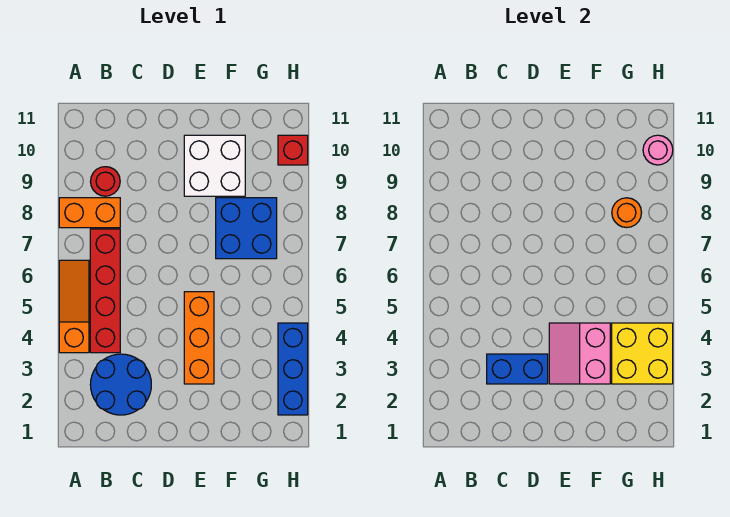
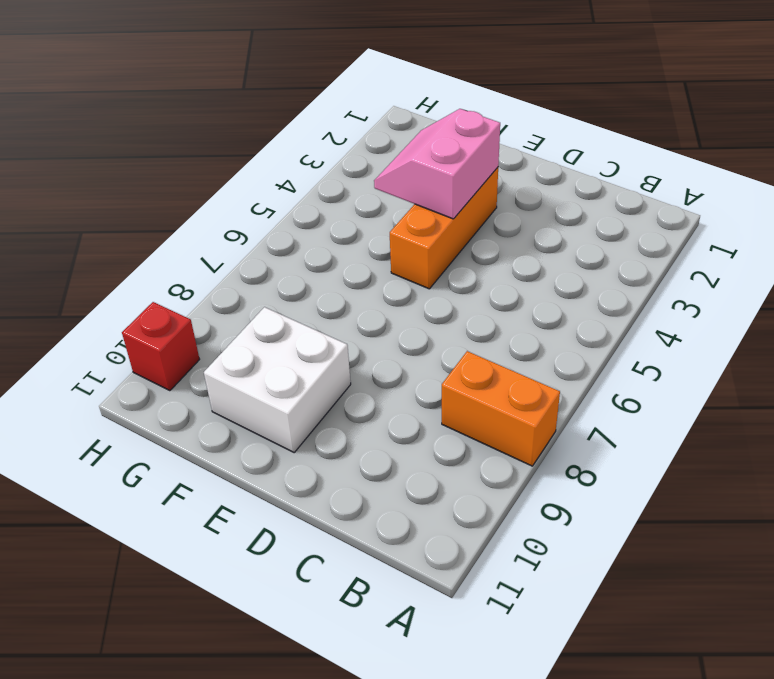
pink 2x2 slope [374,109,500,219] -> pink 2x2 slope turned to [549,323,610,384]
none -> orange 1x3 slope [59,260,89,353]
none -> blue 2x2 round brick [90,354,151,415]
none -> red 1x4 brick [90,229,120,353]

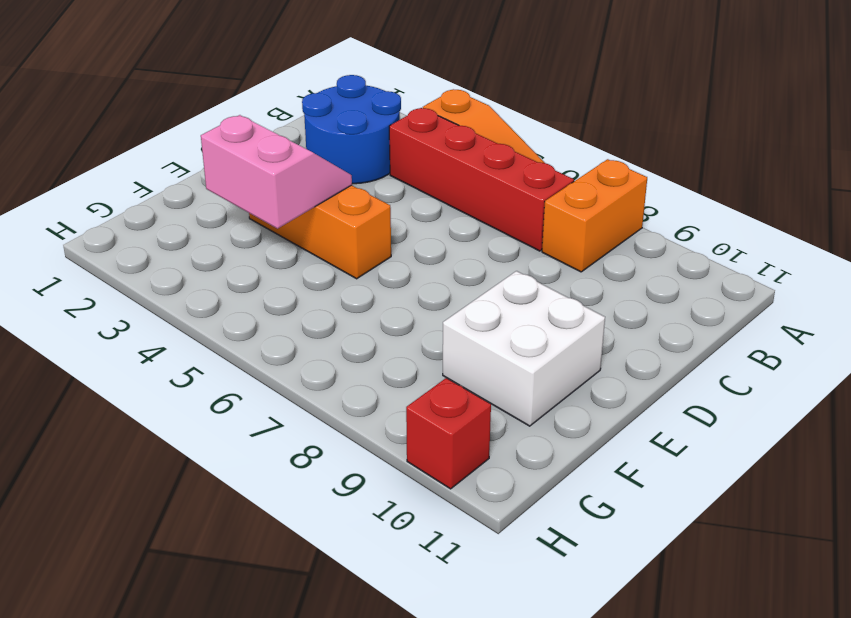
none -> red 1x1 round brick [91,167,120,196]
none -> blue 2x2 brick [216,198,277,259]
none -> blue 1x3 brick [278,323,308,415]

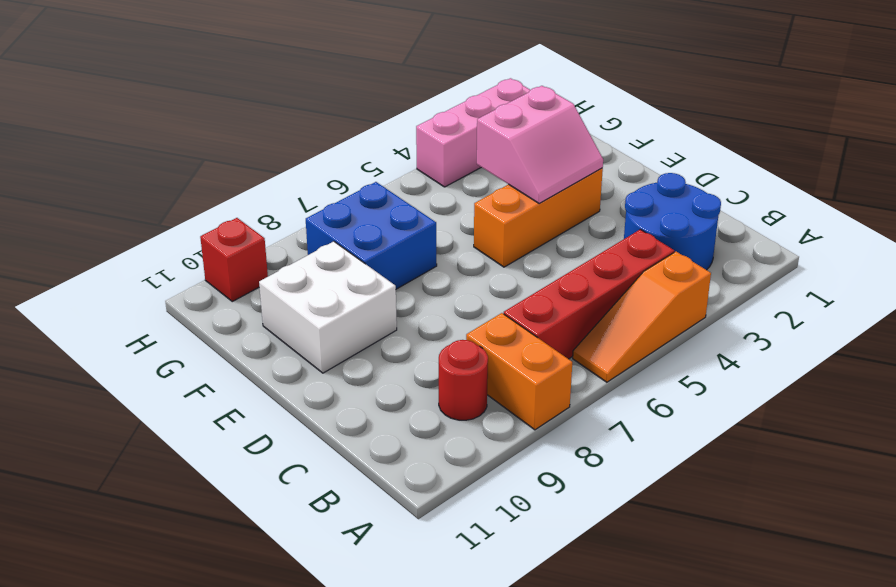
pink 1x3 brick [416,78,530,187] -> blue 1x3 brick [278,323,308,415]
none -> blue 1x2 brick [487,354,548,384]
none -> yellow 2x2 brick [612,323,673,384]
none -> orange 1x1 round brick [612,198,642,228]

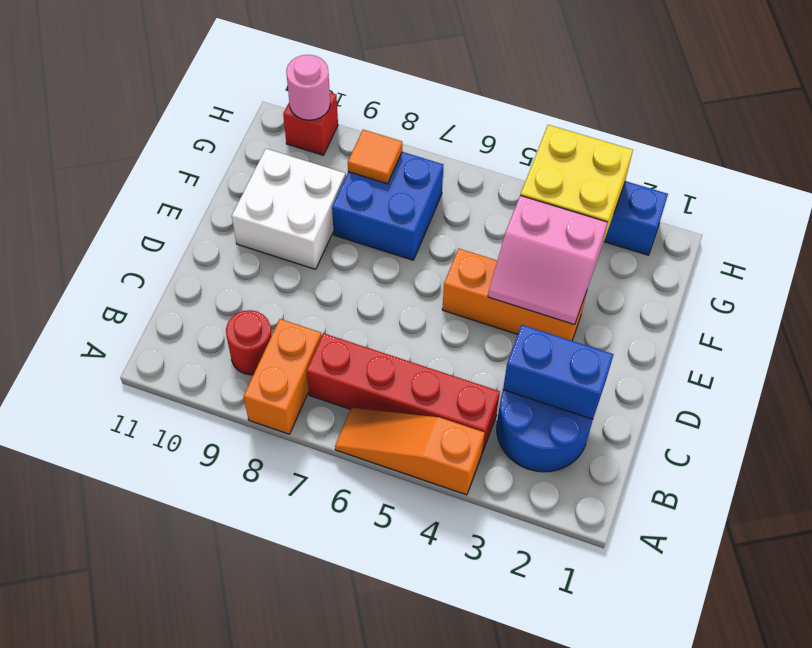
blue 1x2 brick [503,325,614,419] -> blue 1x2 brick turned to [487,354,548,384]
orange 1x1 tile [348,130,402,184] -> orange 1x1 round brick [612,198,642,228]

